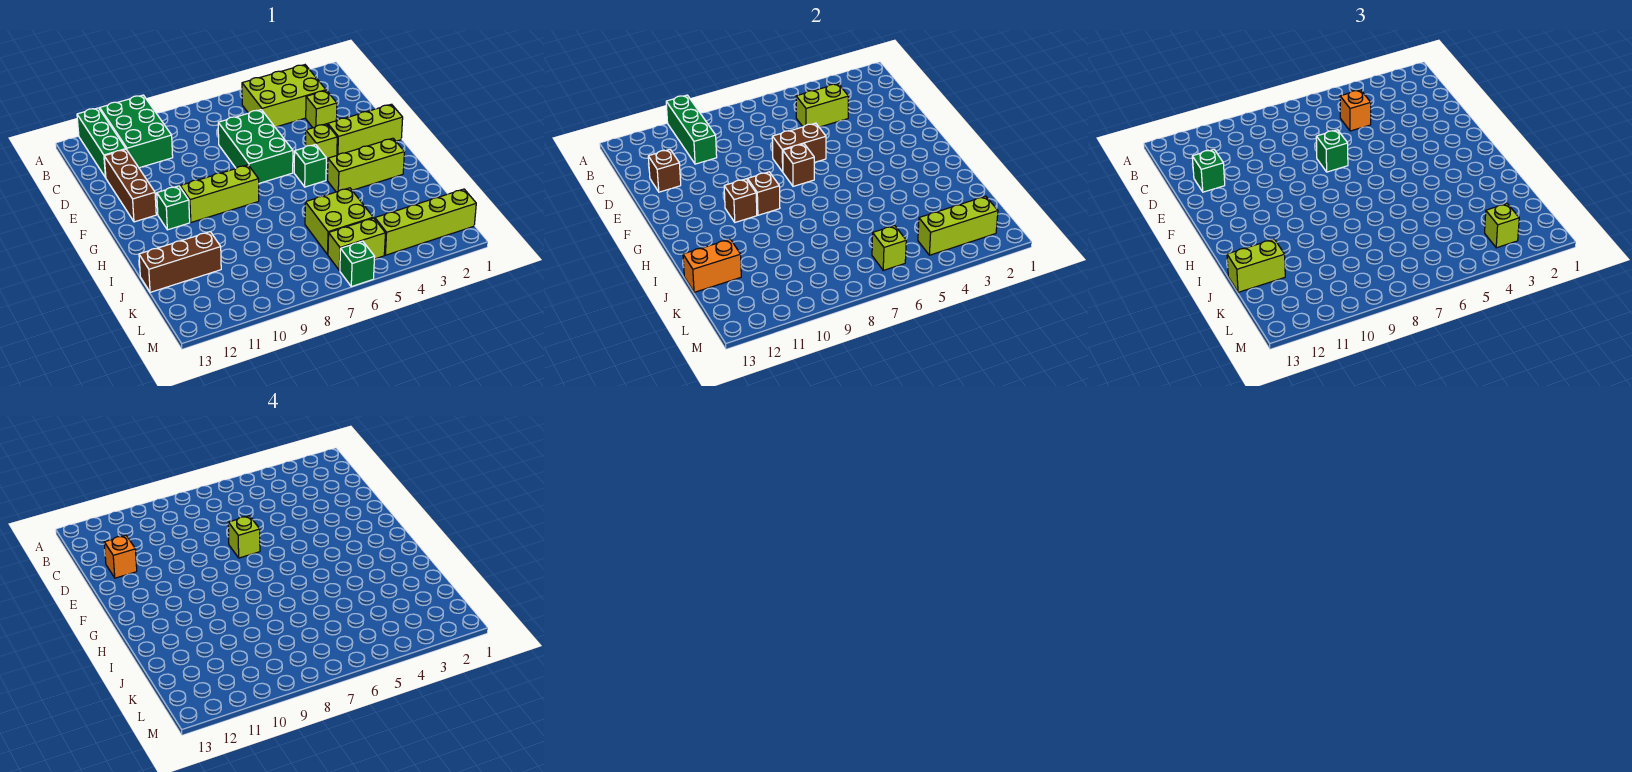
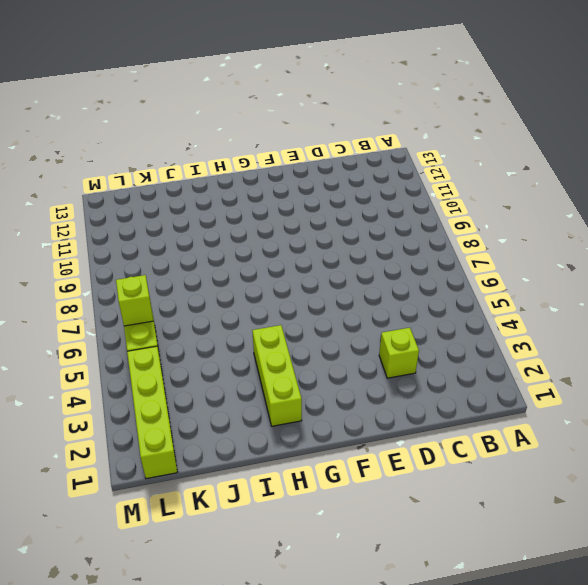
none -> green 2x3 brick [100,95,173,168]
none -> green 1x3 brick [77,108,126,178]
none -> lime 2x3 brick [242,65,326,127]
none -> green 2x3 brick [218,110,293,183]

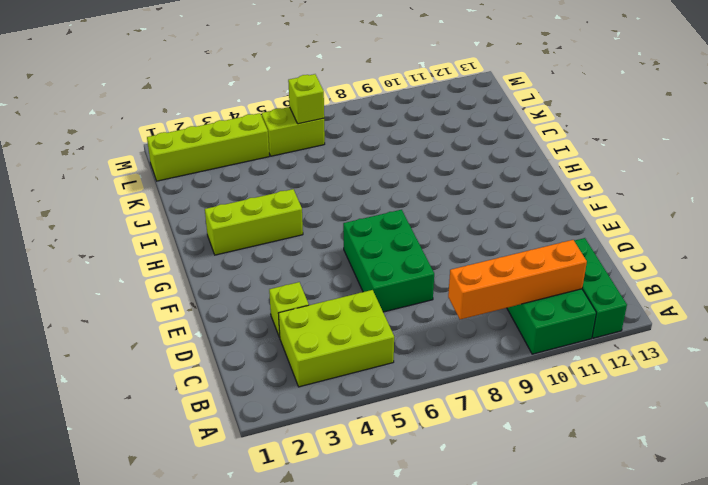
orange 1x4 brick [448,240,587,319] -> green 1x3 brick [666,95,717,164]
none -> brown 1x3 brick [104,150,156,222]
none -> lime 1x3 brick [328,104,403,155]
none -> lime 1x1 brick [306,124,337,163]
none -> green 1x1 brick [294,144,326,187]

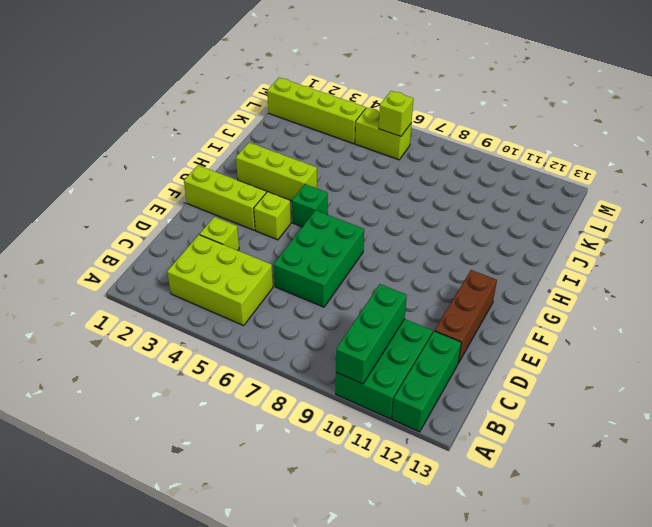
none -> lime 1x3 brick [180,165,259,222]
none -> green 1x1 brick [157,186,190,230]
none -> lime 2x2 brick [305,188,373,255]
none -> brown 1x3 brick [139,232,221,292]

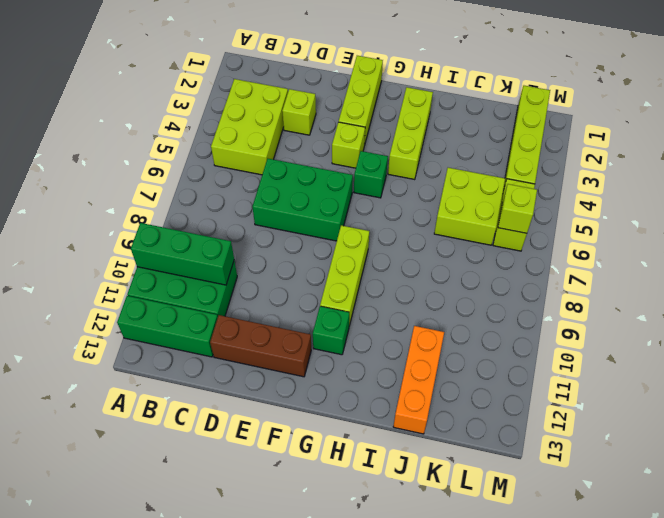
orange 1x3 brick [393,326,444,434] -> brown 1x3 brick [139,232,221,292]
none -> green 1x1 brick [340,241,375,287]
none -> lime 1x2 brick [796,84,848,127]
none -> brown 1x1 brick [648,150,681,192]
none -> brown 1x2 brick [772,123,826,172]

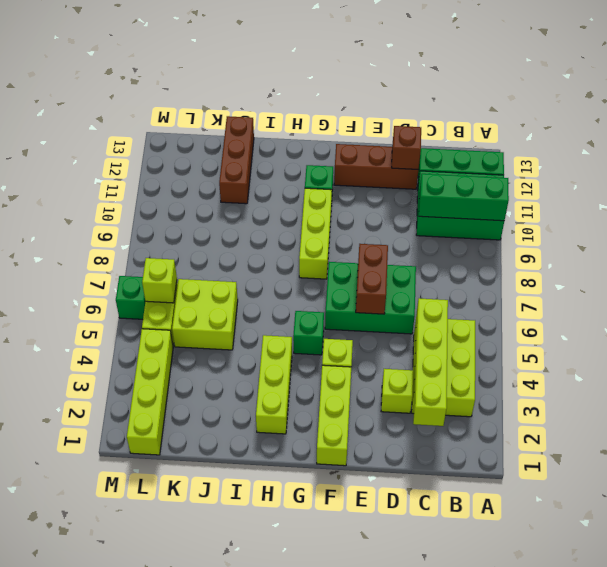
lime 1x4 brick [413,298,448,426] -> lime 1x2 brick [796,84,848,127]
none -> brown 1x1 brick [783,144,814,186]
none -> brown 1x1 brick [747,172,780,215]
none -> brown 1x1 brick [724,179,757,222]
none -> orange 1x2 brick [683,239,741,292]

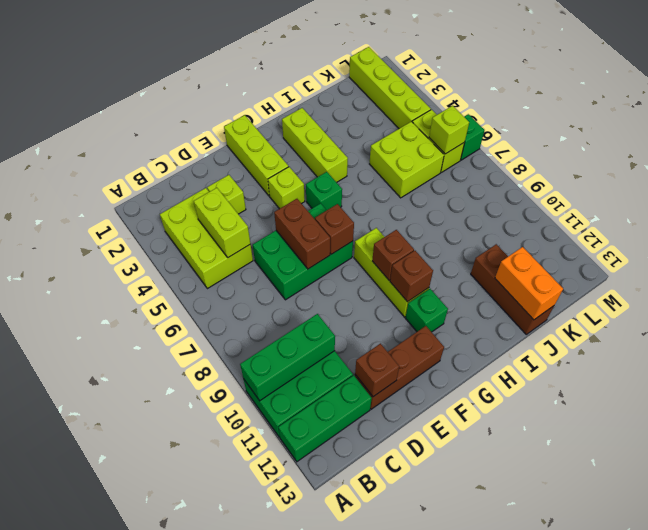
none -> lime 1x3 brick [918,196,998,255]
none -> orange 1x1 brick [1340,90,1371,131]
none -> green 1x1 brick [1192,150,1225,192]
none -> green 1x1 brick [1316,130,1348,172]

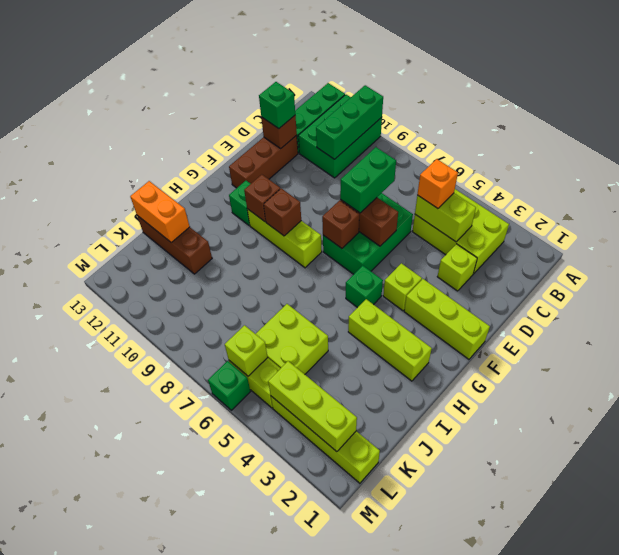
green 1x2 brick [340,147,396,213] -> green 1x1 brick [1316,130,1348,172]
none -> lime 1x2 brick [1227,239,1285,292]
none -> lime 1x1 brick [1485,204,1519,248]
none -> orange 1x1 brick [104,536,137,578]
none -> lime 1x1 brick [228,516,260,558]

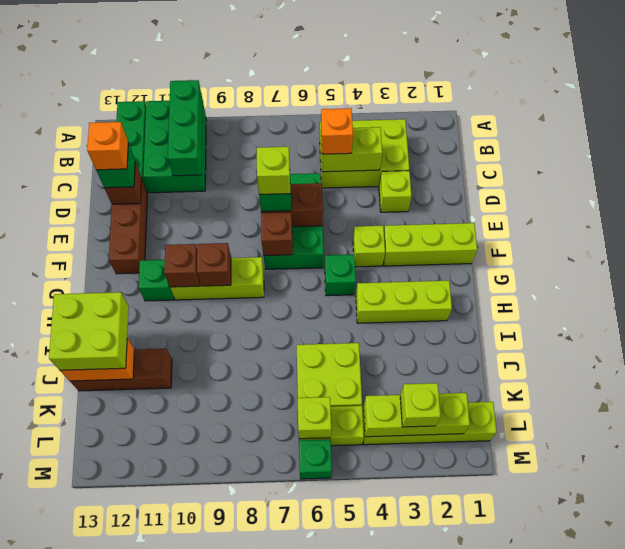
lime 2x2 brick [49,292,129,370] -> lime 1x2 brick [1227,239,1285,292]

